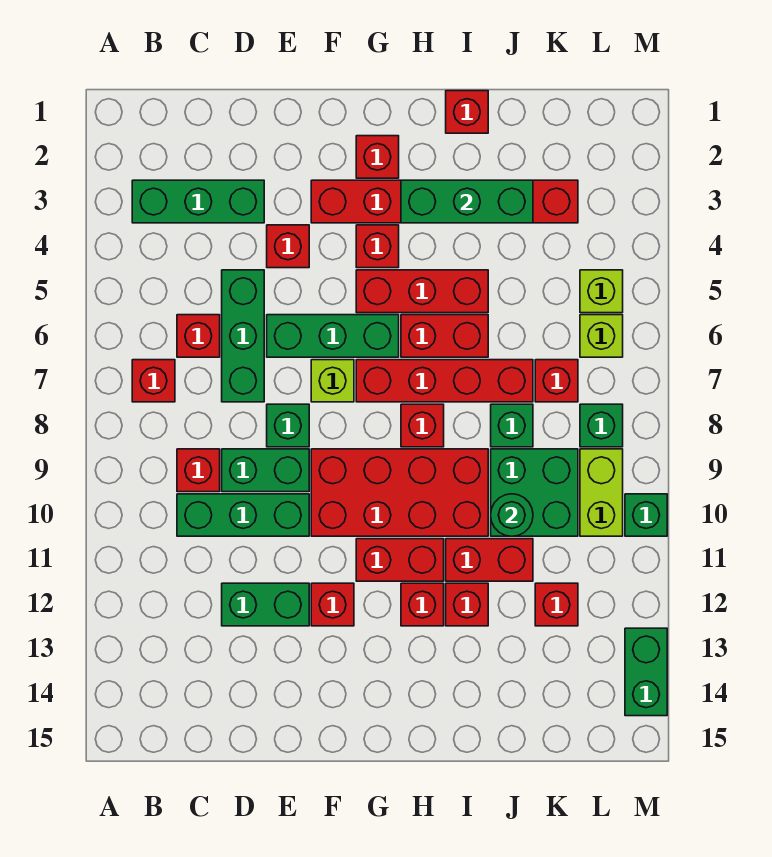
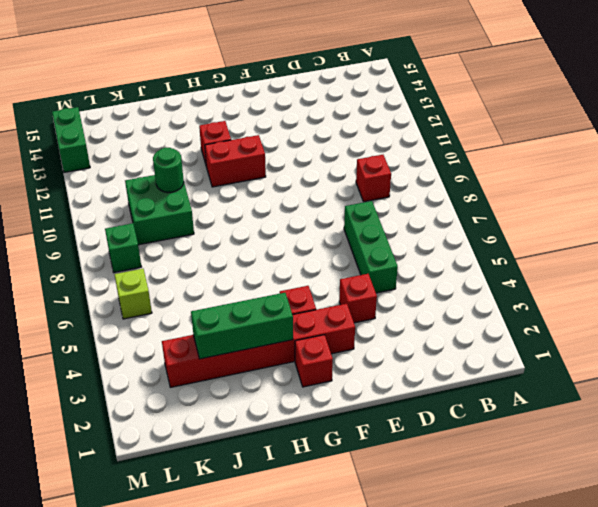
none -> green 1x3 brick [132,180,264,223]
none -> red 1x1 brick [132,360,175,402]
none -> red 1x1 brick [177,315,220,357]
none -> green 1x3 brick [177,494,309,536]

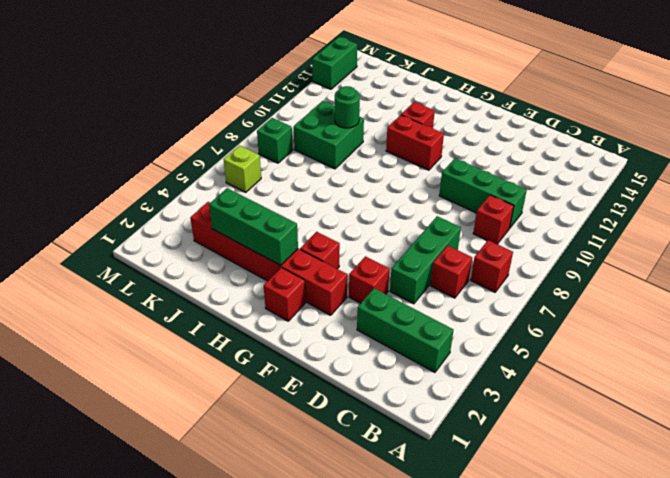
none -> green 1x2 brick [222,449,309,492]
none -> green 1x2 brick [222,583,309,626]
none -> green 1x3 brick [267,315,399,357]
none -> green 1x1 brick [267,404,309,447]

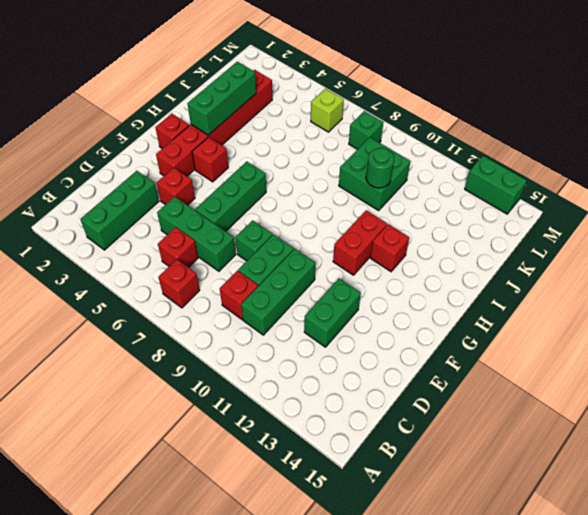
none -> lime 1x1 brick [311,360,354,402]
none -> red 2x4 brick [311,449,488,536]
none -> red 1x1 brick [311,583,354,626]
none -> red 1x3 brick [356,270,488,313]

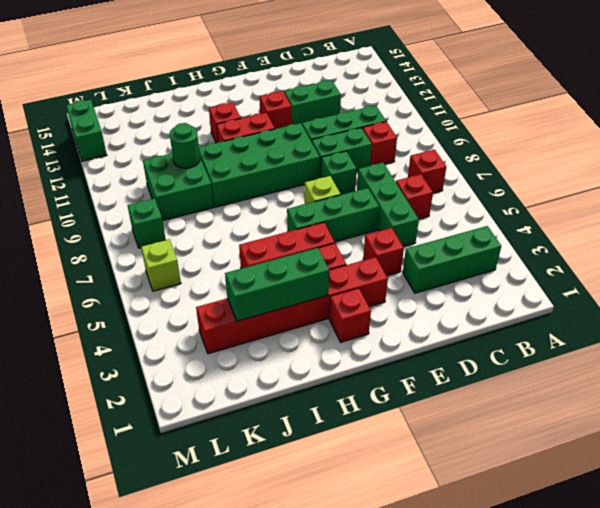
green 2x4 brick [199,123,320,207] -> red 2x4 brick [311,449,488,536]
none -> red 1x4 brick [356,360,533,402]
none -> red 1x2 brick [401,315,488,357]
none -> red 1x1 brick [401,404,444,447]
none -> red 1x1 brick [446,91,488,133]

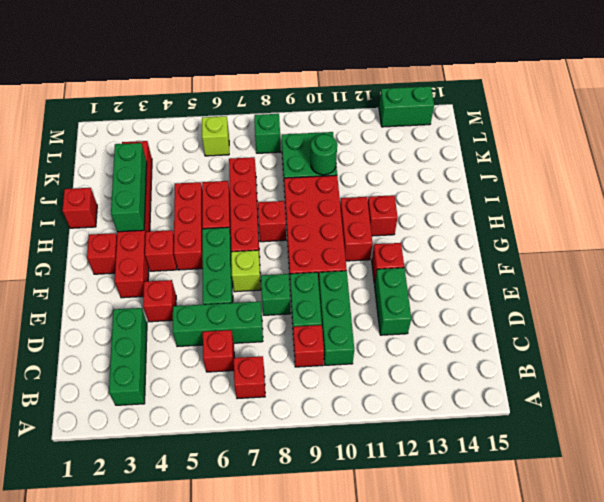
none -> red 1x2 brick [446,539,533,581]
none -> red 1x1 brick [446,583,488,626]
none -> green 1x1 brick [491,404,533,447]
none -> red 1x1 brick [535,360,578,402]

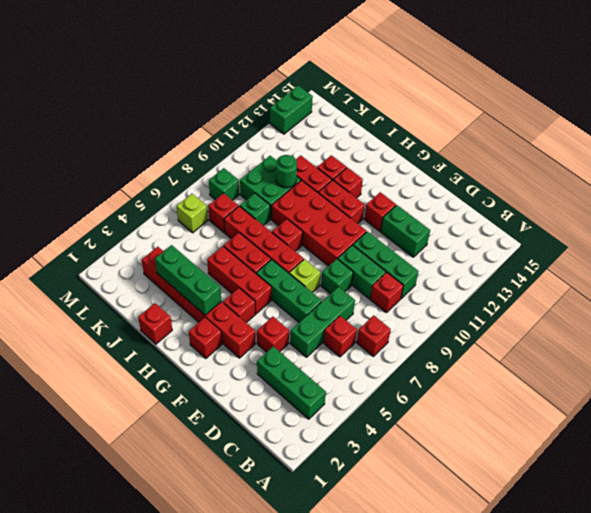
none -> red 1x1 brick [535,583,578,626]
none -> lime 1x1 brick [580,270,623,313]
none -> lime 1x2 brick [580,449,623,536]
none -> green 1x1 brick [625,494,667,536]

